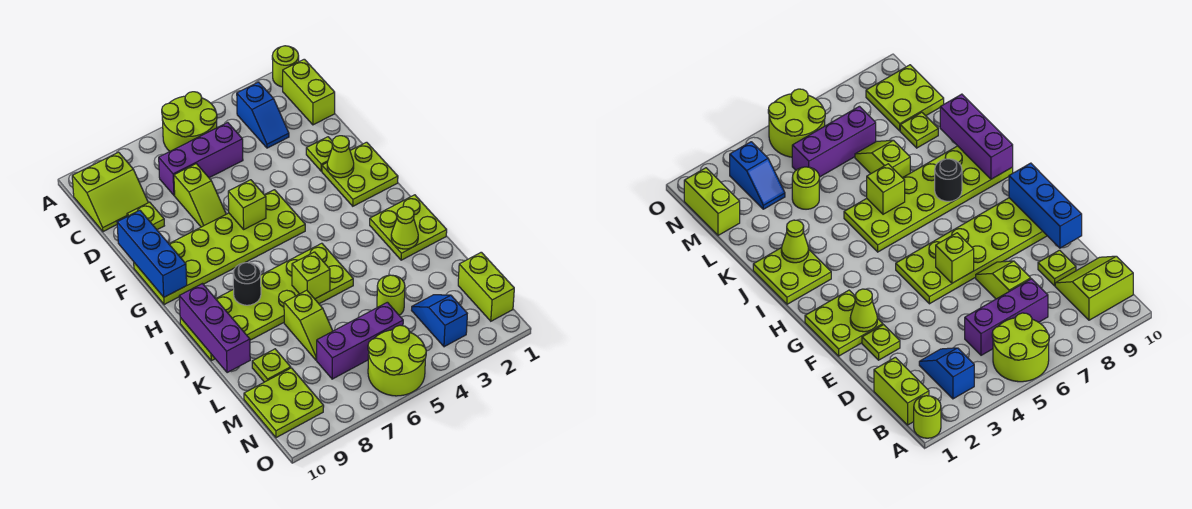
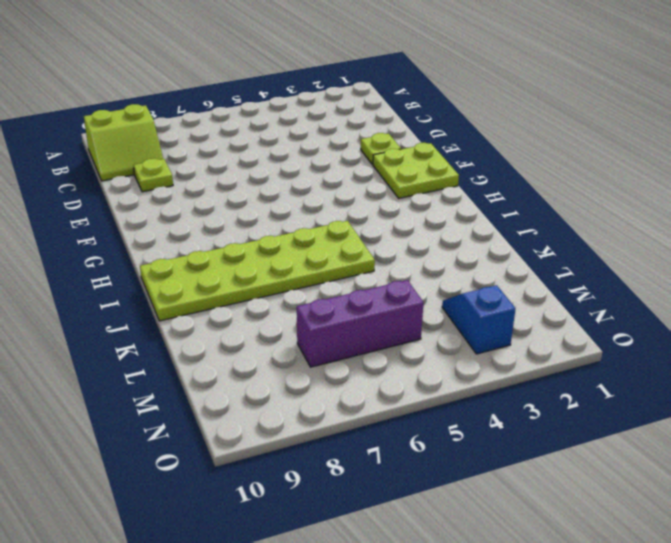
none -> lime 1x1 round brick [272,46,299,87]
none -> lime 2x2 round brick [162,92,217,151]
none -> lime 1x2 brick [283,59,335,125]

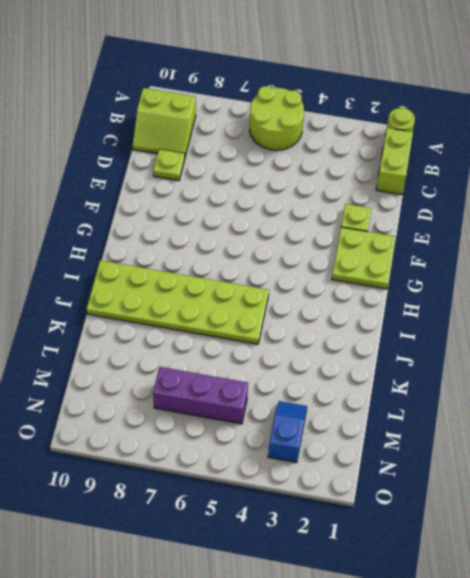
none -> blue 1x2 slope [237,82,289,148]
none -> purple 1x3 brick [159,123,243,195]
none -> lime 1x2 slope [174,164,226,227]

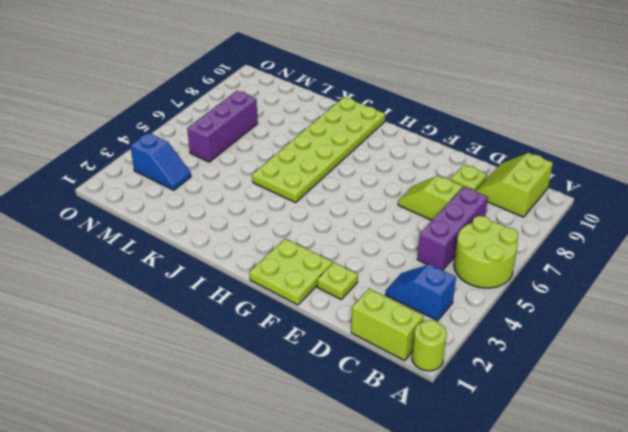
none -> lime 2x6 plate [134,190,305,305]
none -> lime 2x2 plate [370,195,447,260]
none -> lime 1x2 slope [284,290,333,360]

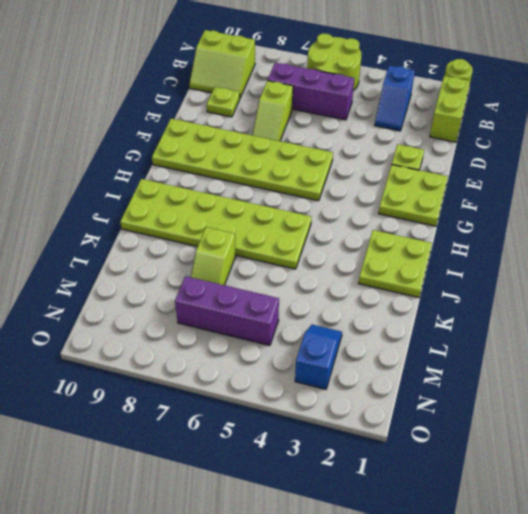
none -> lime 1x1 round brick [377,275,405,315]
none -> lime 1x1 plate [252,349,291,382]
none -> lime 1x2 brick [458,252,514,321]

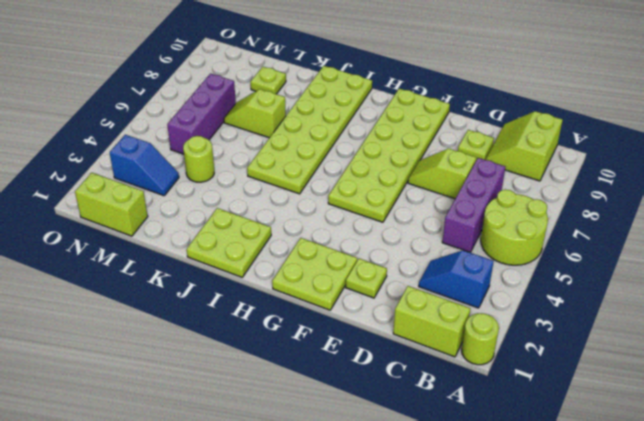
none -> lime 2x2 plate [244,368,324,438]
none -> lime 2x2 round brick [368,325,426,396]
none -> blue 1x3 brick [117,210,187,297]

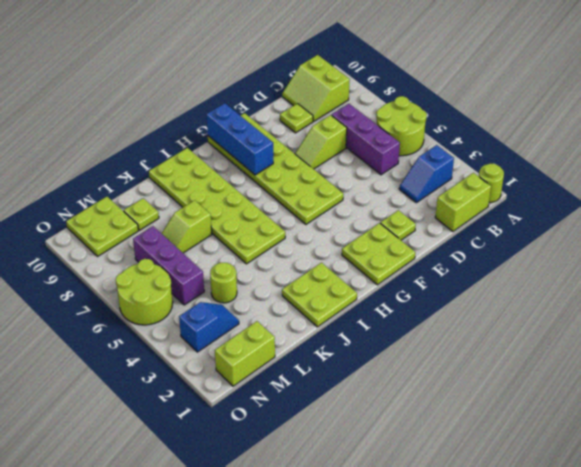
blue 1x3 brick [206,103,273,175] -> blue 1x3 brick turned to [117,210,187,297]
none -> lime 1x1 cone [327,136,354,178]
none -> lime 1x1 brick [228,180,266,229]
none -> black 1x1 round brick [233,263,261,305]

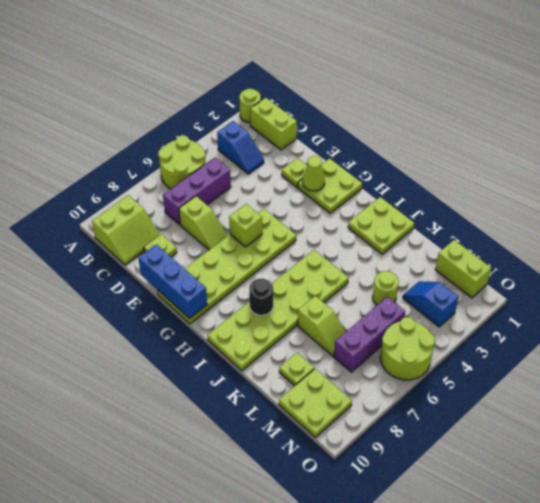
none -> purple 1x3 brick [179,284,250,373]
none -> lime 1x1 cone [391,207,418,249]
none -> lime 1x1 brick [292,252,330,299]

